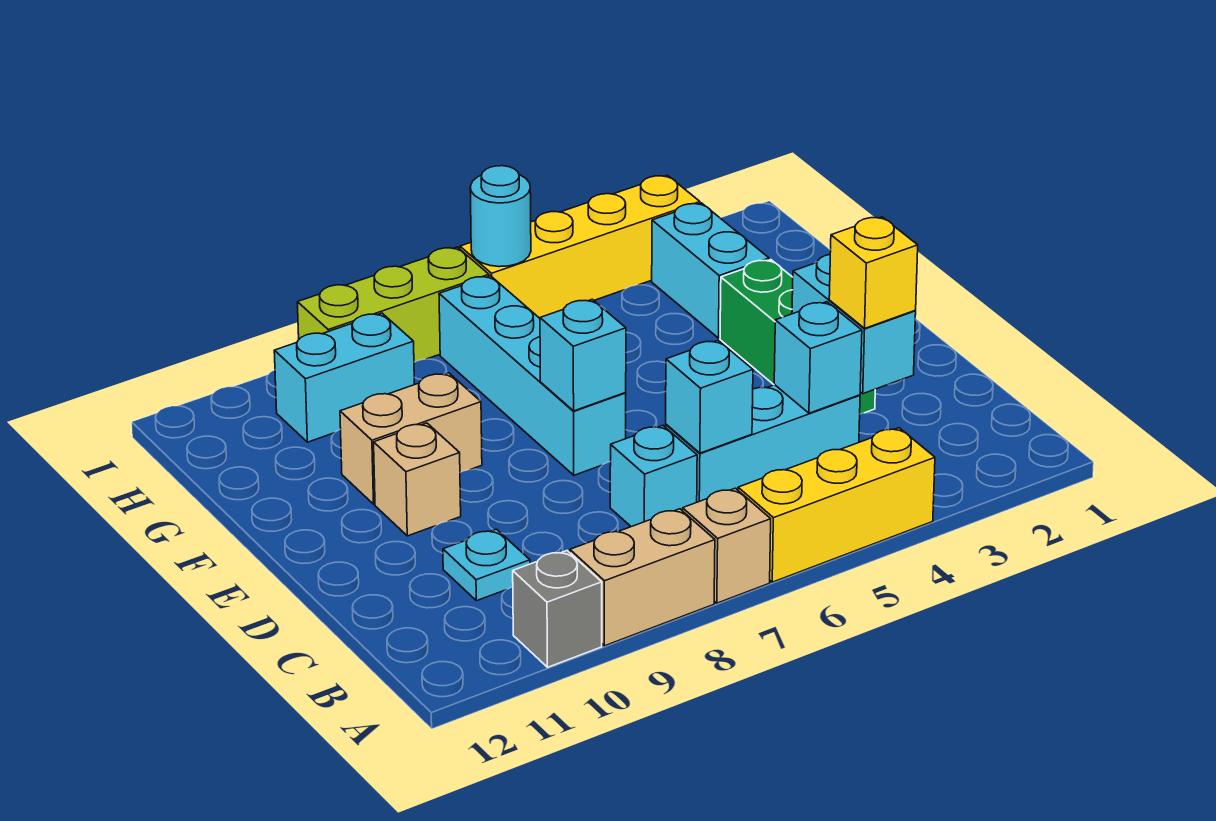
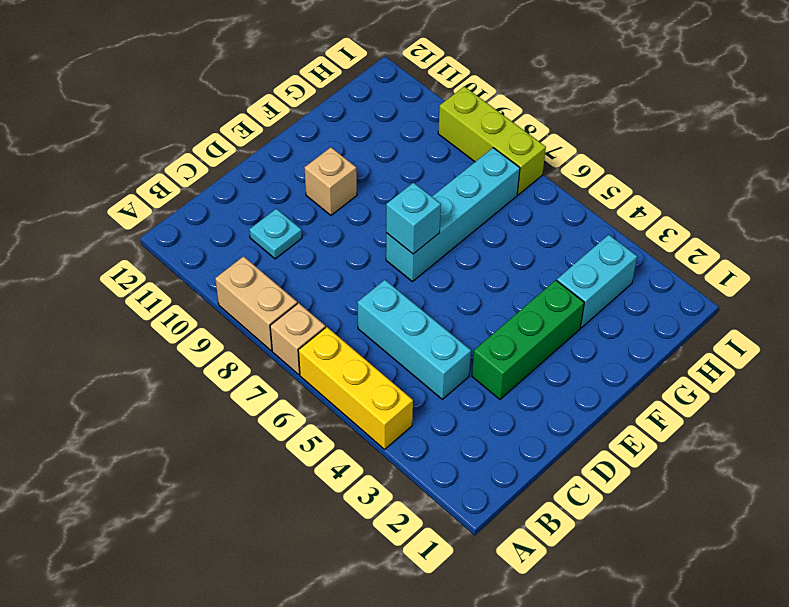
none -> grey 1x1 brick [513,551,602,667]
none -> cyan 1x1 brick [610,425,697,527]
none -> tan 1x2 brick [340,373,482,504]

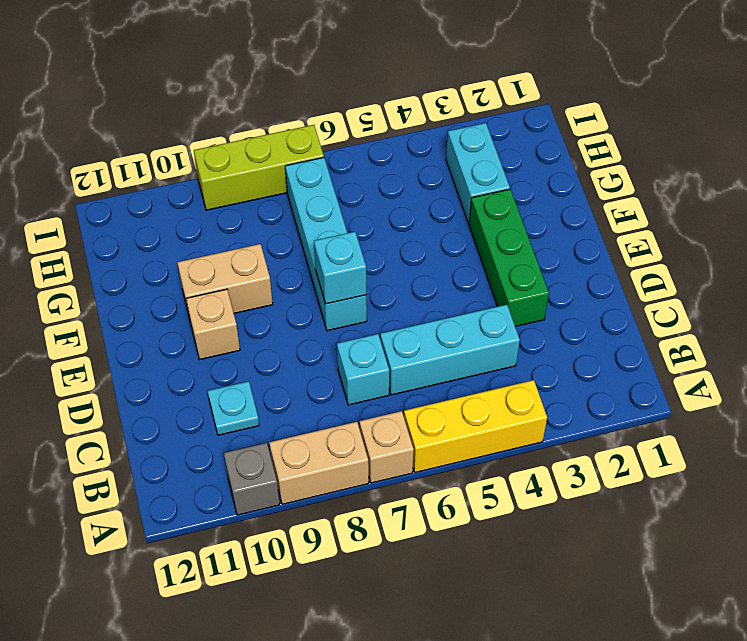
none -> cyan 1x2 brick [274,313,414,442]
none -> yellow 1x4 brick [460,175,700,318]
none -> cyan 1x2 brick [792,255,916,394]

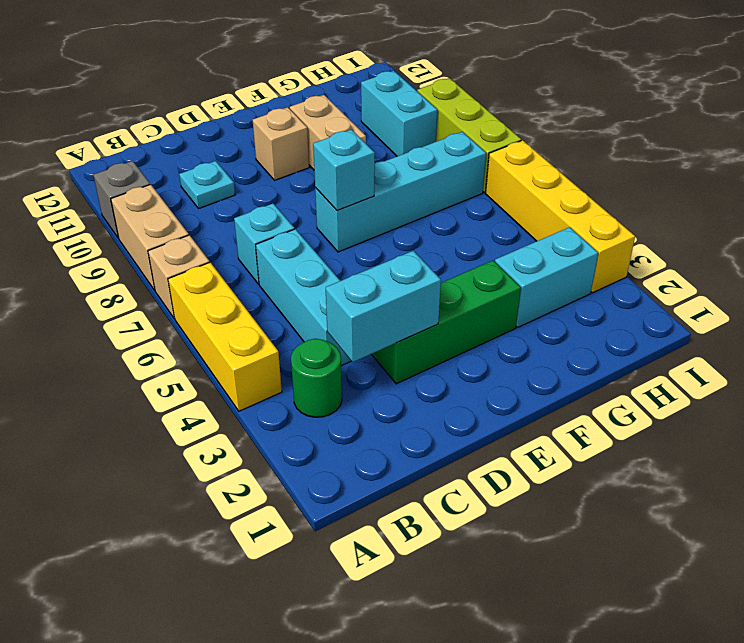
green 1x1 round brick [291,339,342,417] -> none
none -> cyan 1x1 brick [774,302,862,413]
none -> cyan 1x1 brick [666,340,753,453]
none -> cyan 1x1 round brick [470,166,531,267]

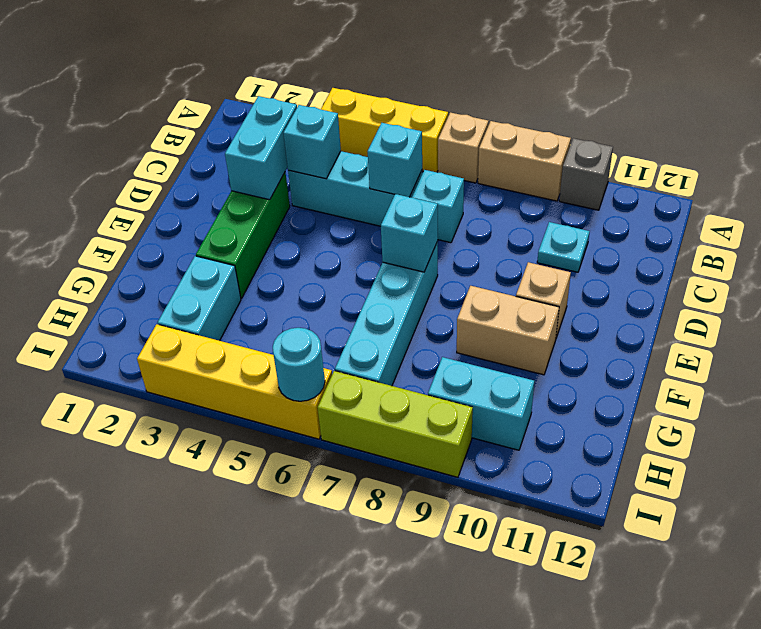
none -> yellow 1x1 brick [829,217,918,328]

